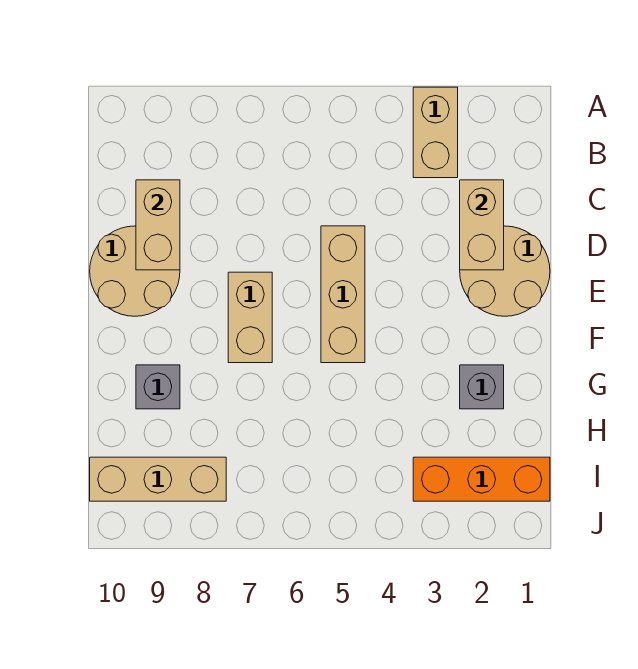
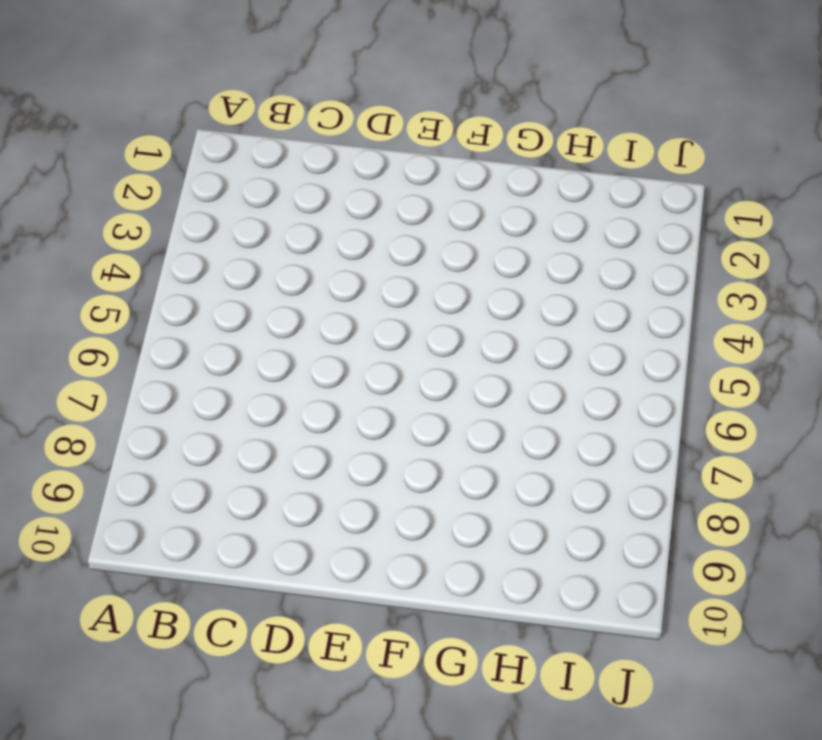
none -> tan 1x2 brick [413,87,458,178]
none -> tan 2x2 round brick [460,226,550,316]

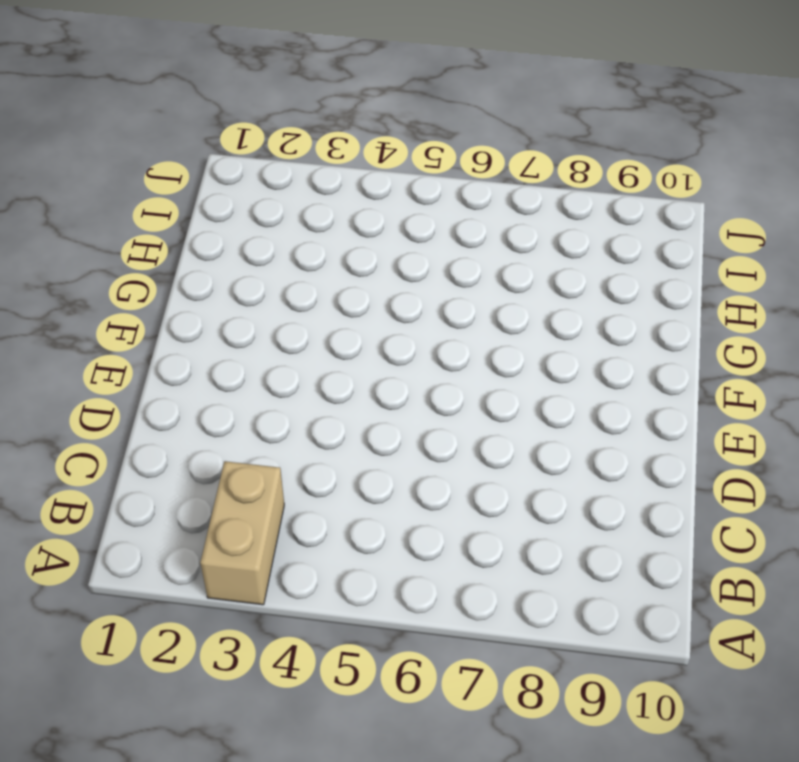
none -> tan 2x2 round brick [460,226,550,316]
none -> tan 1x3 brick [321,226,365,363]

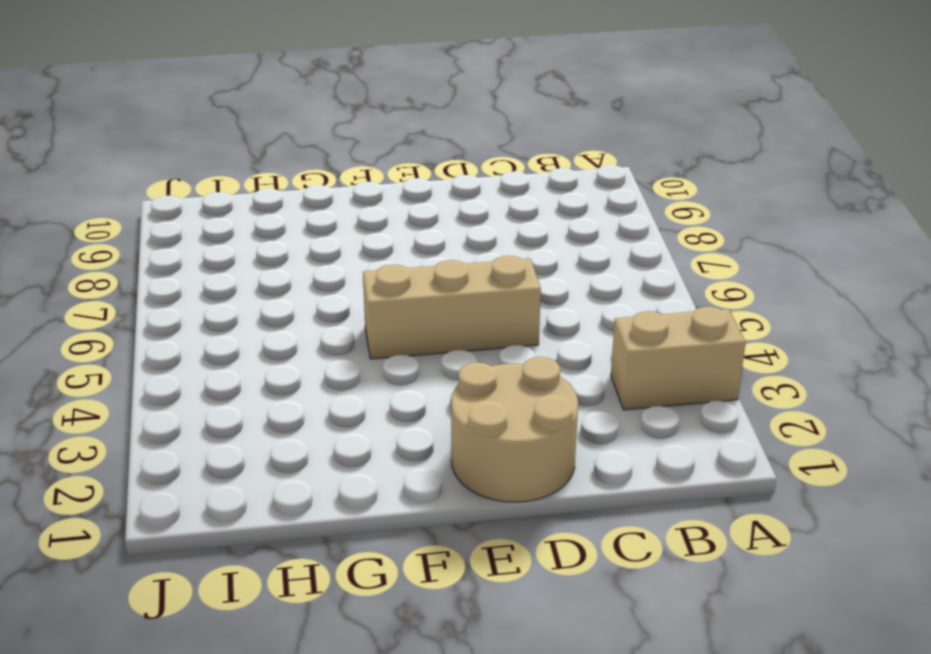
none -> tan 2x2 round brick [90,226,180,316]
none -> tan 1x2 brick [228,272,272,363]

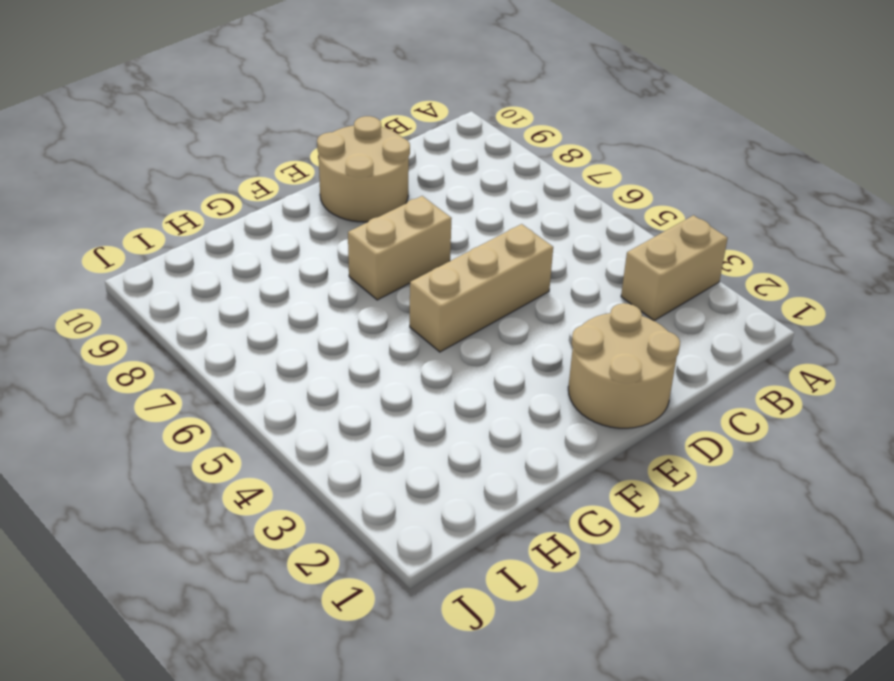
none -> grey 1x1 brick [460,365,504,409]
none -> grey 1x1 brick [136,365,180,409]

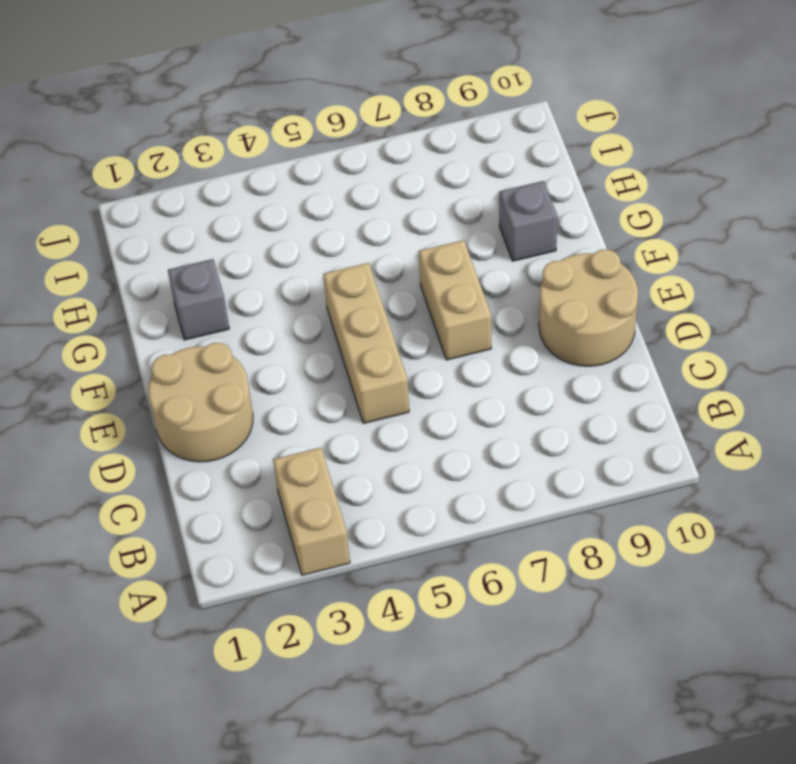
none -> orange 1x3 brick [413,457,550,501]
none -> tan 1x3 brick [90,457,226,501]

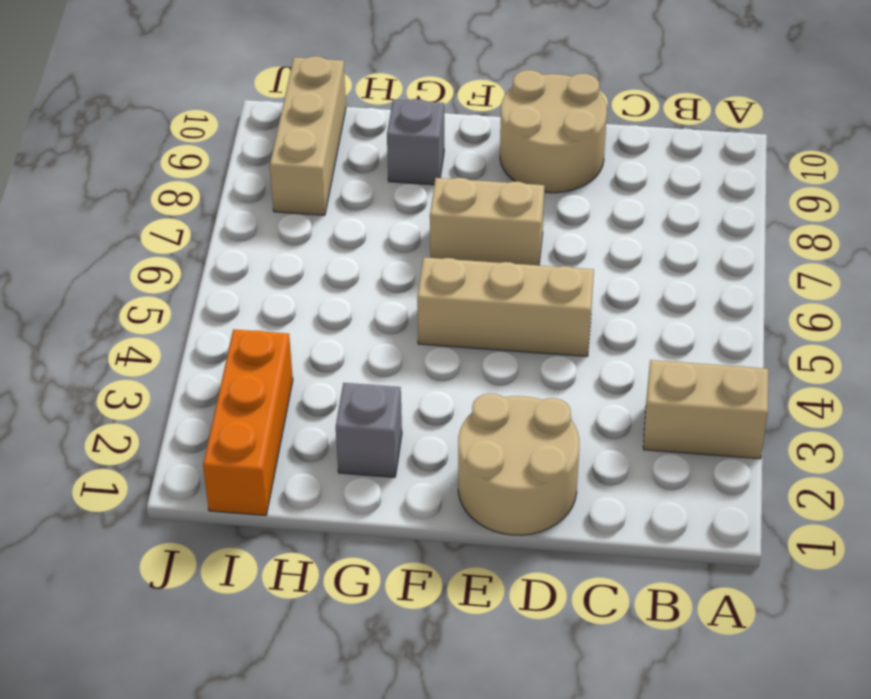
none -> tan 1x2 brick [460,180,504,270]
none -> tan 1x2 brick [136,180,180,270]

